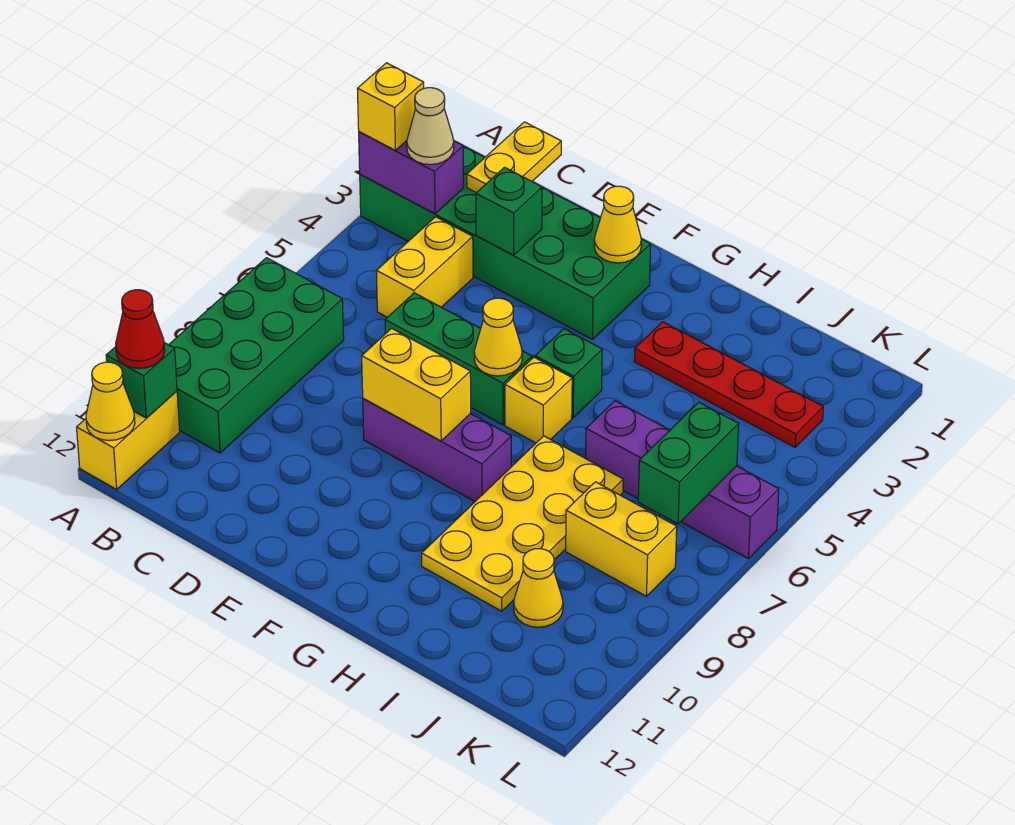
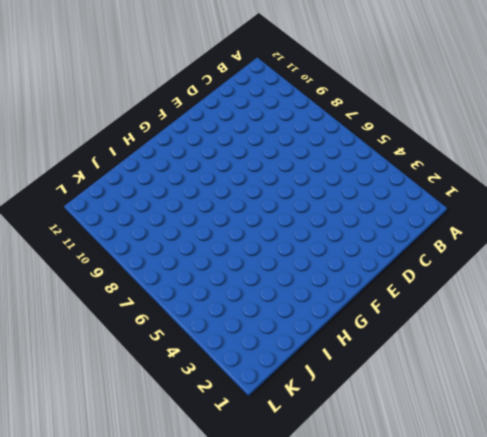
none -> green 2x6 brick [360,146,651,339]
none -> green 2x4 brick [169,258,344,453]
none -> yellow 1x2 brick [77,391,180,489]

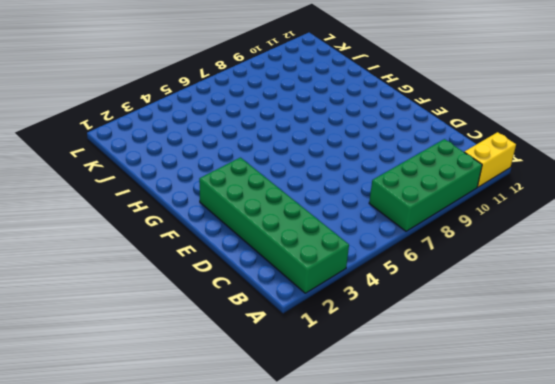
none -> yellow 1x2 brick [377,217,473,317]
none -> green 1x3 brick [385,293,532,425]
none -> purple 1x3 brick [363,398,511,501]

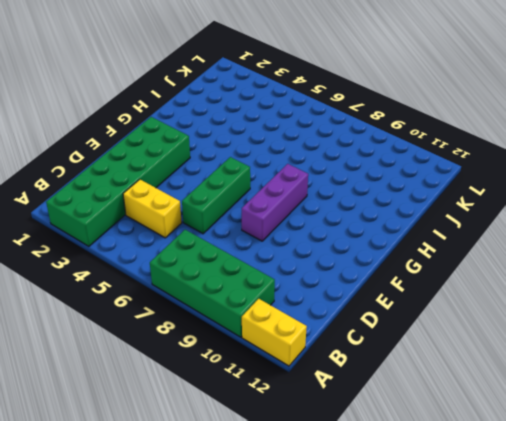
none -> green 1x1 brick [535,329,602,418]
none -> yellow 1x1 brick [505,357,572,443]
none -> red 1x4 plate [634,322,823,447]

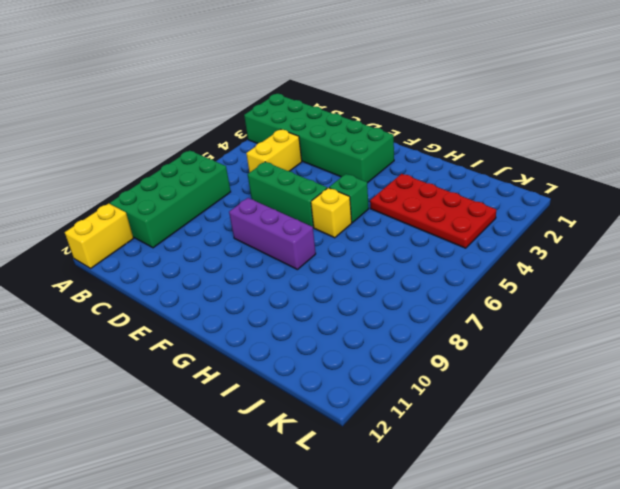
red 2x4 plate [370,174,496,248] -> red 1x4 plate [634,322,823,447]
none -> yellow 2x4 plate [422,436,623,611]
none -> purple 1x4 brick [586,401,779,559]
none -> yellow 1x2 brick [566,482,677,596]

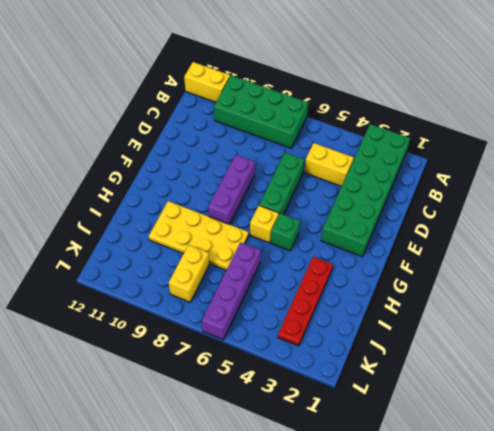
none -> yellow 1x1 cone [514,549,563,627]
none -> purple 1x2 brick [359,132,464,214]
none -> green 1x1 brick [106,343,177,418]

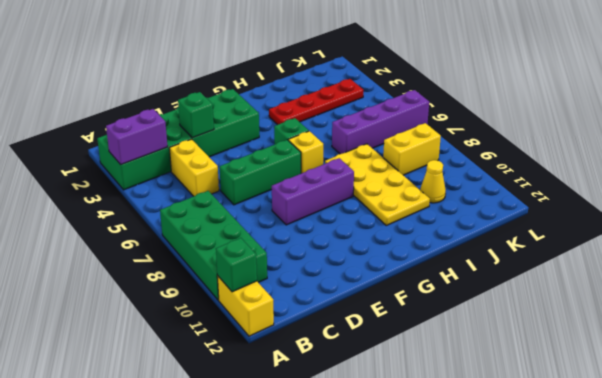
none -> yellow 1x1 cone [86,362,135,441]
none -> yellow 1x2 plate [467,122,561,193]
none -> yellow 1x2 brick [362,328,471,441]

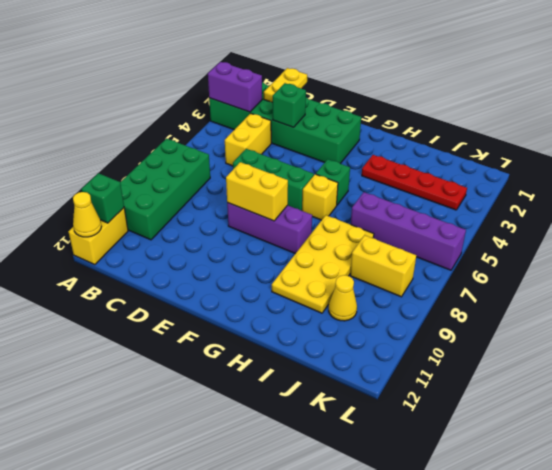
none -> yellow 1x1 cone [594,186,641,263]
none -> yellow 1x1 cone [474,298,522,376]
none -> green 1x2 brick [638,402,739,524]

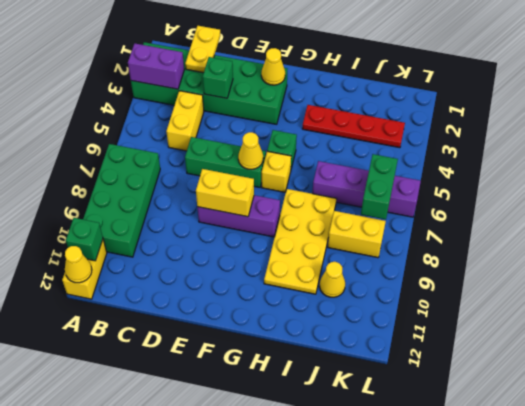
none -> yellow 1x1 brick [357,63,424,150]
none -> red 1x1 cone [116,290,165,369]
none -> tan 1x1 cone [407,88,454,165]

